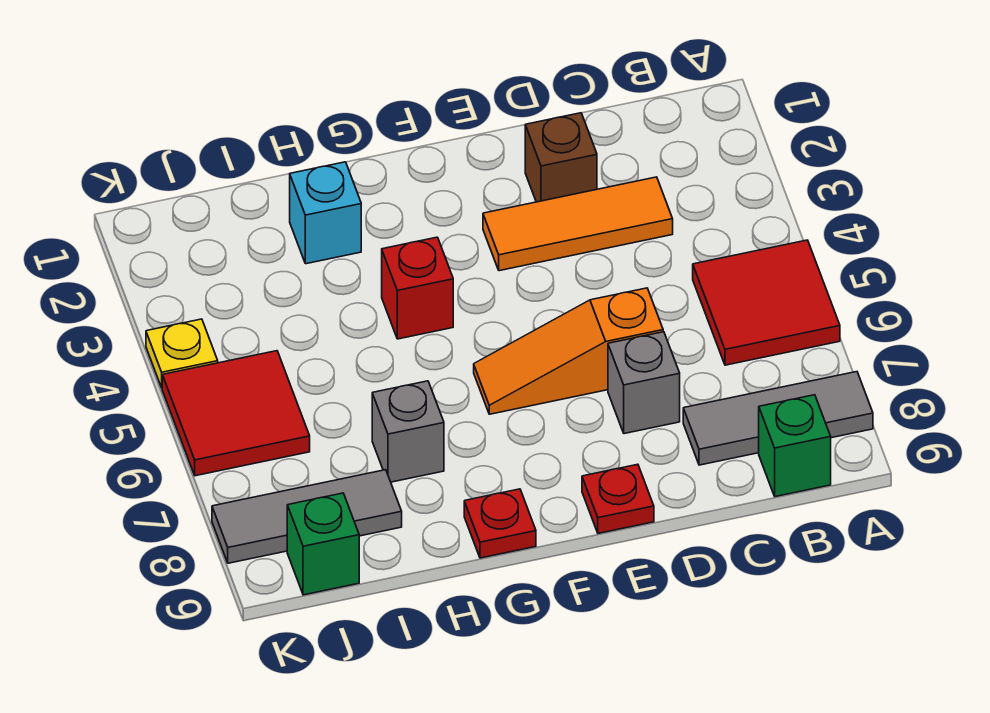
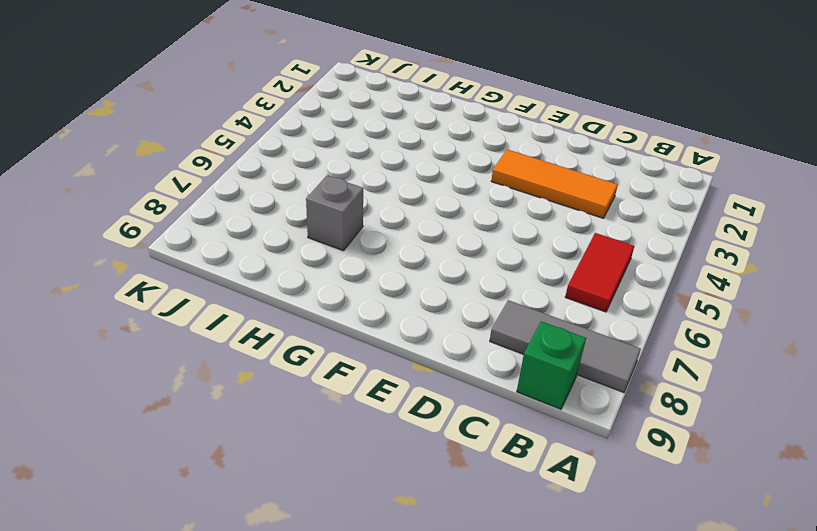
red 1x2 tile [565,233,634,312] -> red 2x2 tile [693,240,840,365]
none -> brown 1x1 brick [525,113,597,202]
none -> orange 1x3 slope [474,288,663,414]
none -> grey 1x1 brick [608,332,680,434]

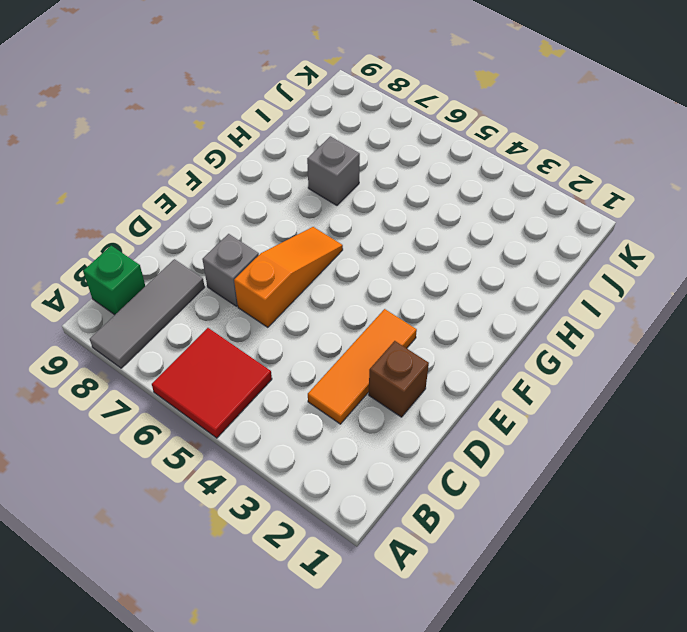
none -> red 1x1 plate [582,464,654,533]
none -> red 1x1 brick [382,237,453,339]
none -> red 1x1 plate [464,489,536,558]

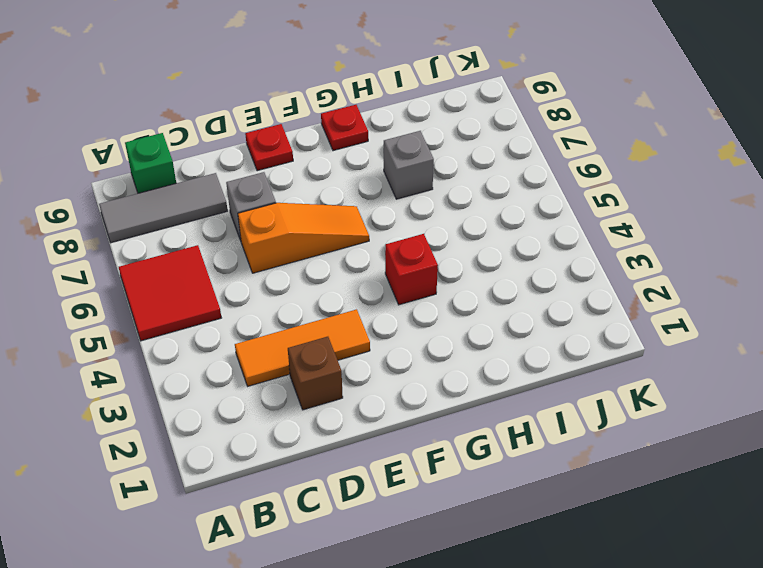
none -> cyan 1x1 brick [290,162,361,264]
none -> grey 1x3 tile [212,470,402,563]
none -> red 2x2 tile [162,351,310,476]

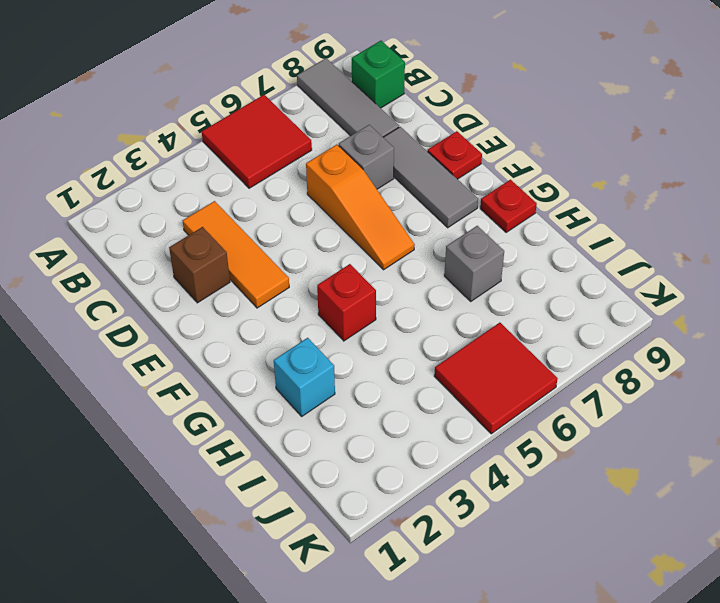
grey 1x3 tile [383,127,478,228] -> grey 1x3 tile moved to [212,470,402,563]
none -> green 1x1 brick [287,493,359,595]
none -> yellow 1x1 plate [146,319,218,388]

